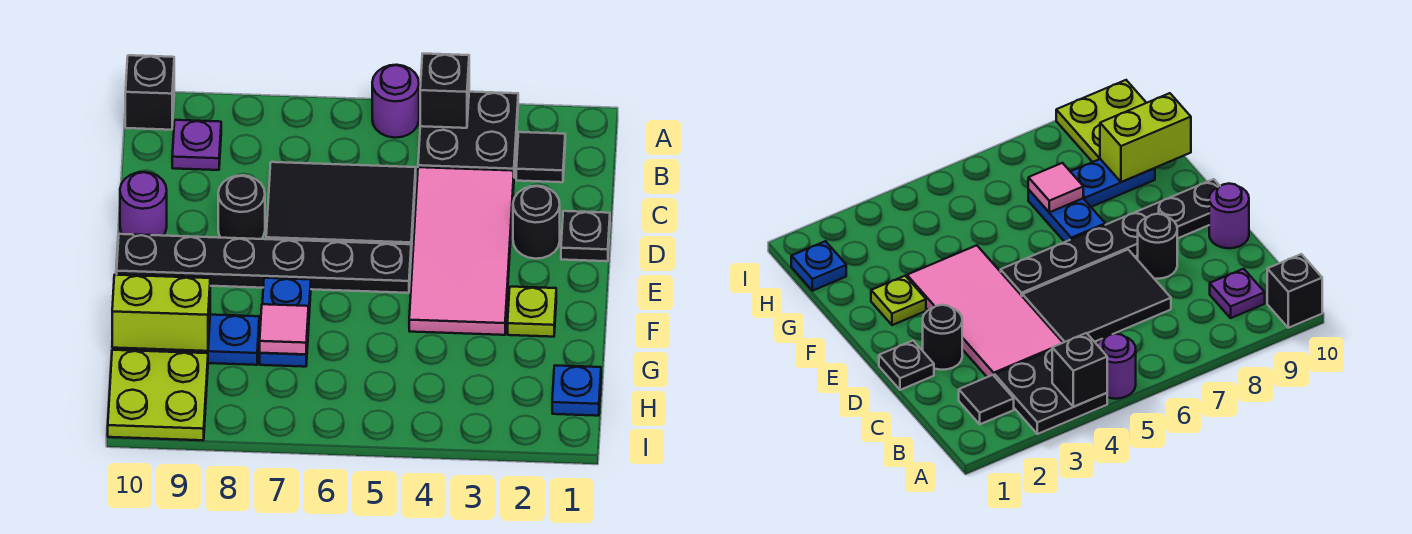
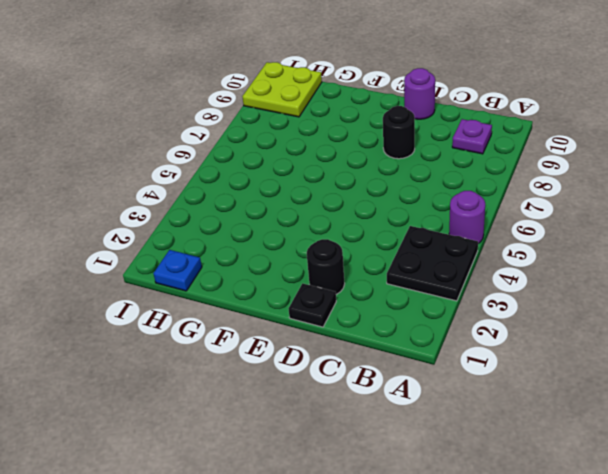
none -> black 1x1 brick [125,55,174,130]
none -> black 1x1 tile [516,132,565,182]
none -> pink 2x4 tile [409,167,514,335]

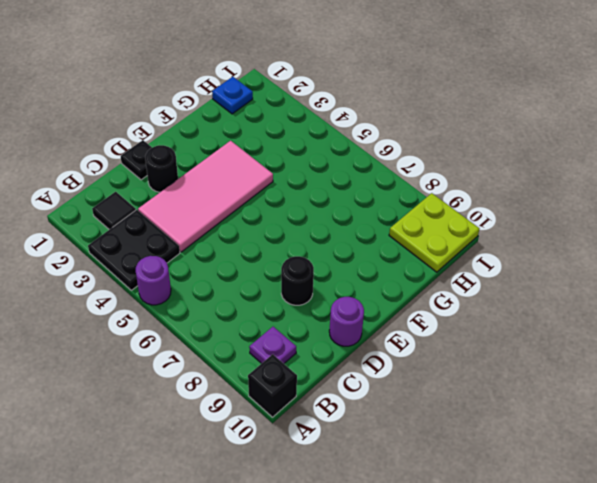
none -> black 2x3 tile [266,162,416,251]
none -> black 1x6 plate [117,234,411,293]
none -> lime 1x1 plate [508,287,556,337]

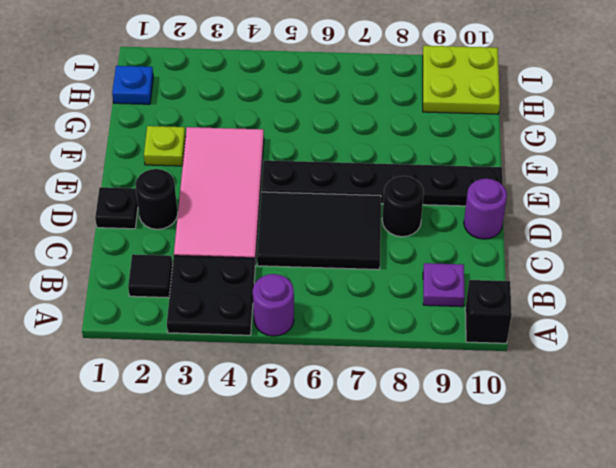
none -> blue 1x2 plate [260,278,311,367]
none -> blue 1x2 plate [161,315,259,365]
none -> black 1x1 brick [420,54,469,128]

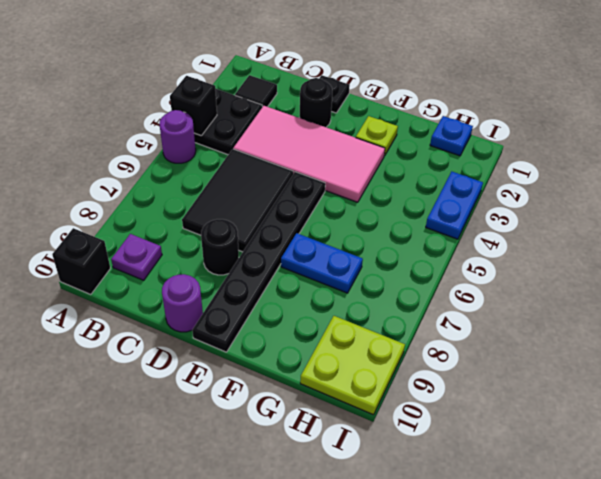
blue 1x2 plate [426,172,483,239] -> blue 1x2 plate moved to [161,315,259,365]
none -> pink 1x1 tile [260,304,309,354]
none -> lime 1x2 brick [112,275,210,351]

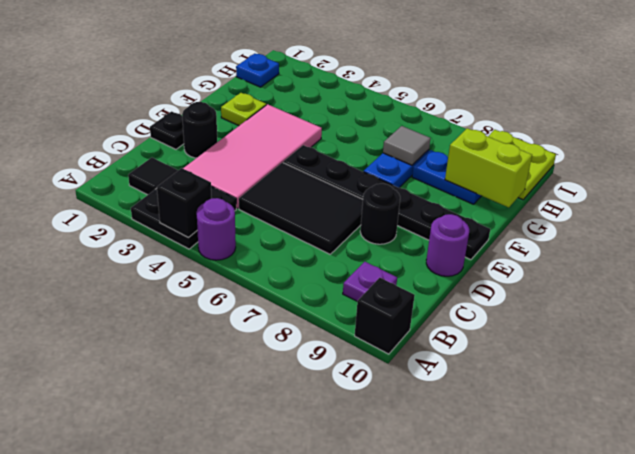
grey 1x1 tile [383,126,431,165] -> pink 1x1 tile [260,304,309,354]

